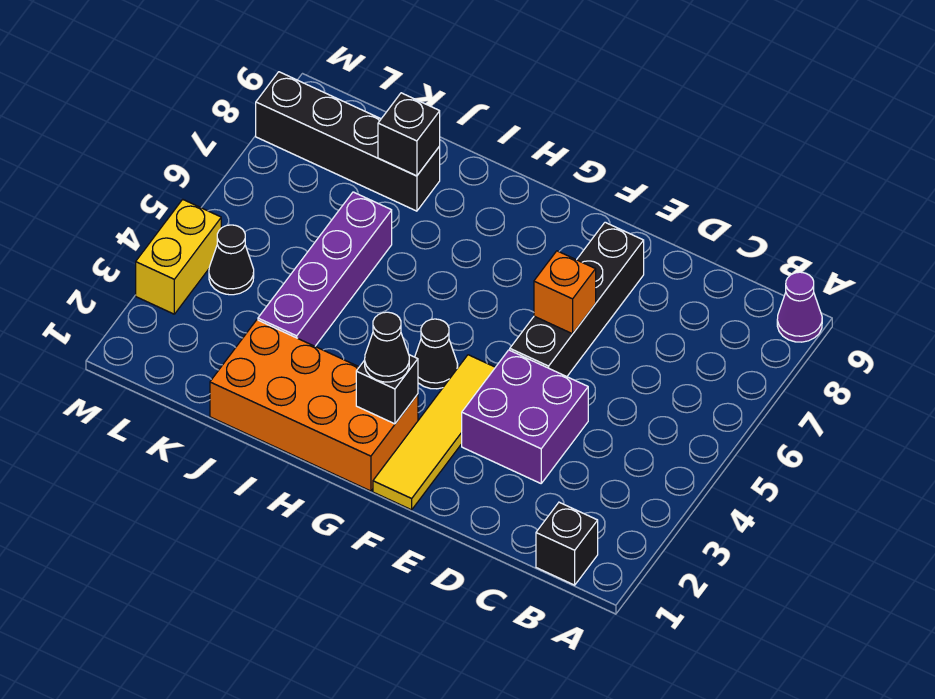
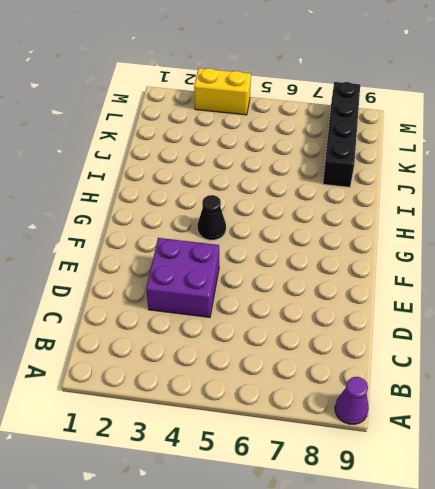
none -> black 1x1 brick [536,502,598,585]
none -> black 1x4 brick [510,222,644,377]
none -> yellow 1x4 tile [373,355,495,510]

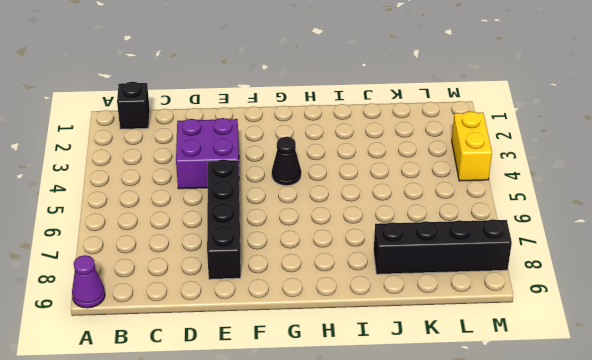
none -> yellow 1x4 tile [373,355,495,510]
none -> orange 2x4 brick [210,320,418,491]
none -> purple 1x4 brick [258,192,392,346]

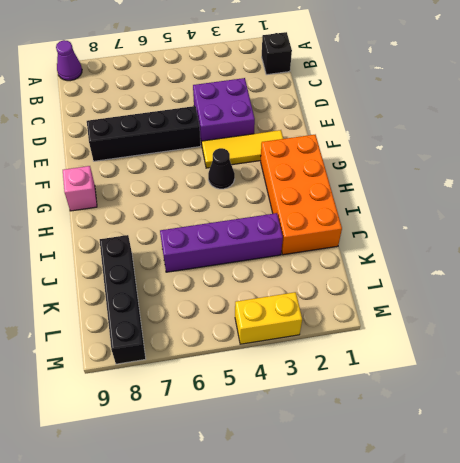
yellow 1x3 tile [202,130,283,168] -> yellow 1x4 tile [373,355,495,510]
pink 1x1 brick [63,166,97,211] -> none
none -> black 1x1 cone [209,225,254,295]
none -> orange 1x1 brick [534,251,596,334]
none -> black 1x1 brick [356,355,418,424]

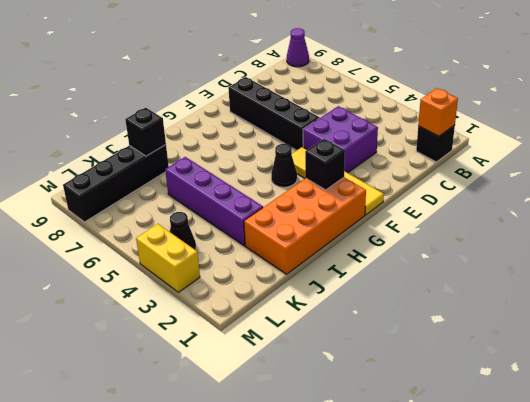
orange 1x1 brick [418,88,458,136] -> orange 1x1 brick moved to [534,251,596,334]
none -> black 1x1 cone [365,312,409,382]

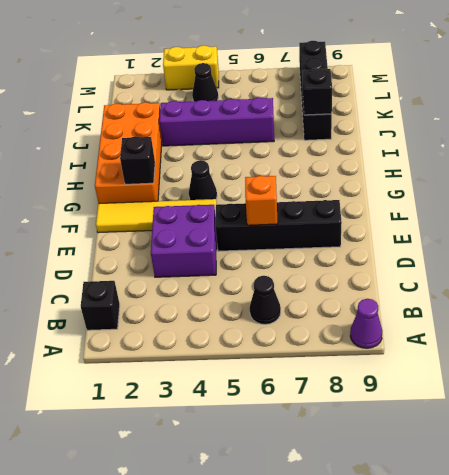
black 1x1 cone [249,276,281,324] -> black 1x1 cone moved to [365,312,409,382]

